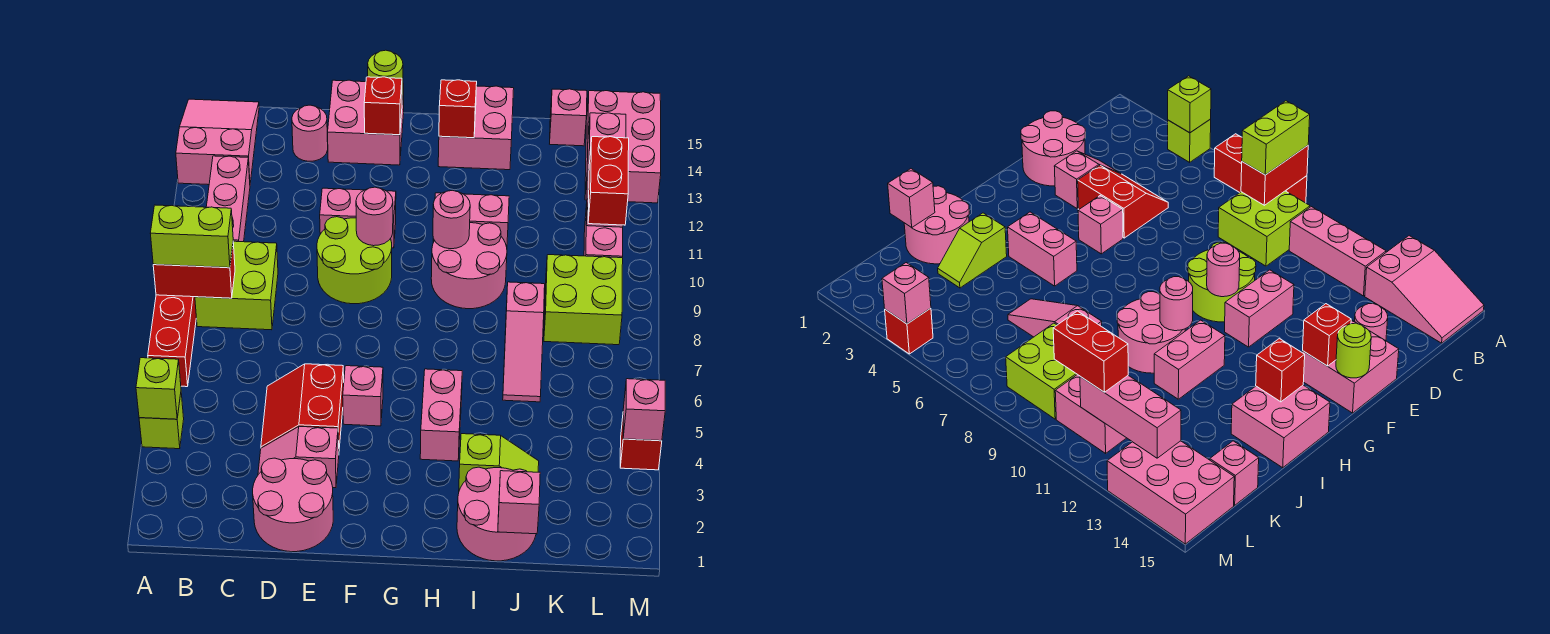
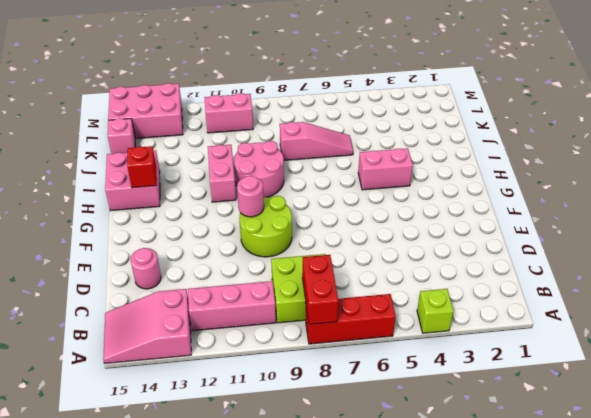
none -> pink 2x2 round brick [253,458,333,552]
none -> pink 1x2 slope [258,426,339,488]
none -> red 2x2 slope [261,364,344,448]
none -> pink 1x2 brick [320,188,396,248]

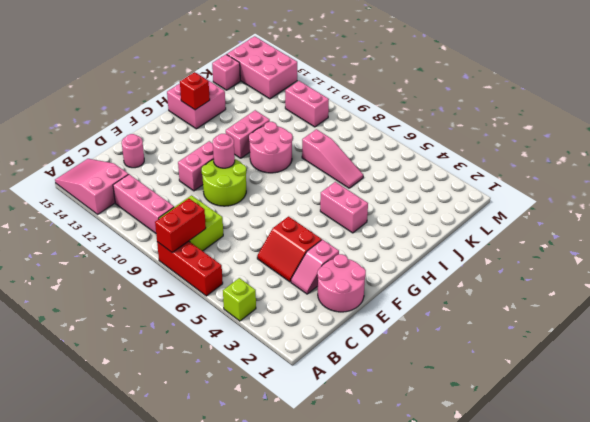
none -> pink 2x2 brick [328,80,404,165]
none -> pink 1x1 brick [343,366,383,426]
none -> pink 2x2 round brick [457,467,536,561]
none -> lime 1x2 slope [459,434,539,490]

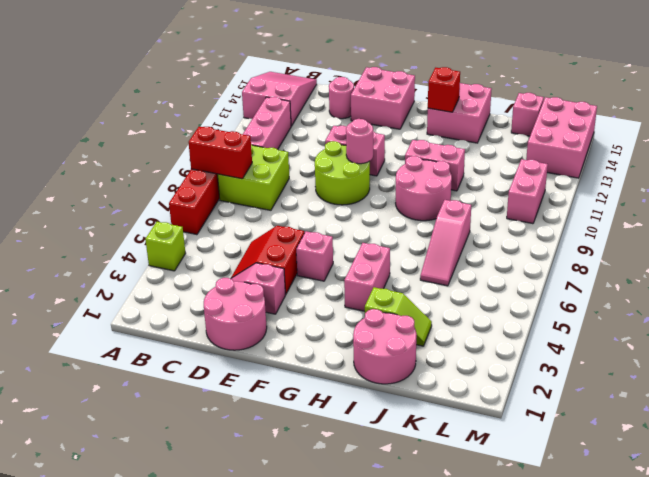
none -> lime 2x2 brick [544,255,623,345]
none -> red 1x1 brick [620,418,662,470]
none -> lime 1x1 brick [136,358,181,419]
none -> red 1x1 brick [364,77,402,135]

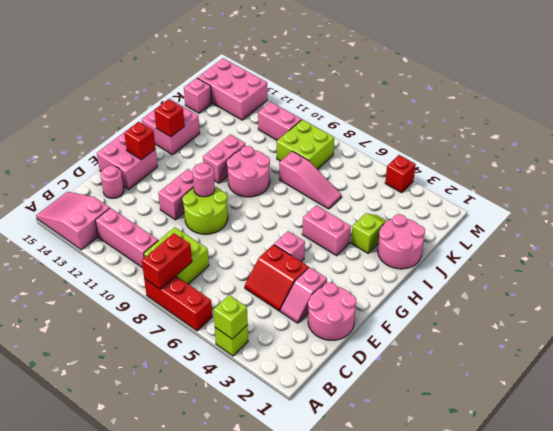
none -> lime 1x1 round brick [368,50,403,97]
none -> pink 1x1 round brick [433,190,470,249]
none -> pink 1x1 brick [498,471,540,534]
none -> pink 1x3 brick [586,113,626,227]

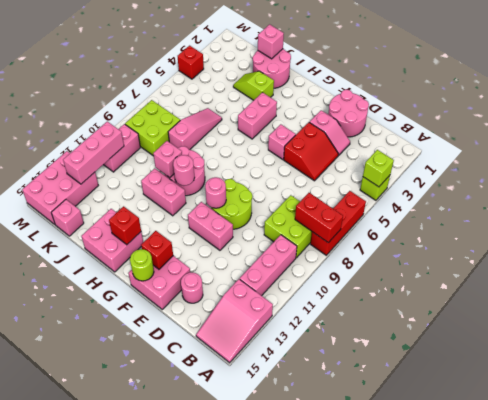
pink 1x1 brick [153,141,182,178] -> pink 1x1 brick moved to [623,379,665,441]
none -> lime 1x2 brick [150,205,233,268]
none -> red 1x2 brick [588,137,629,225]

